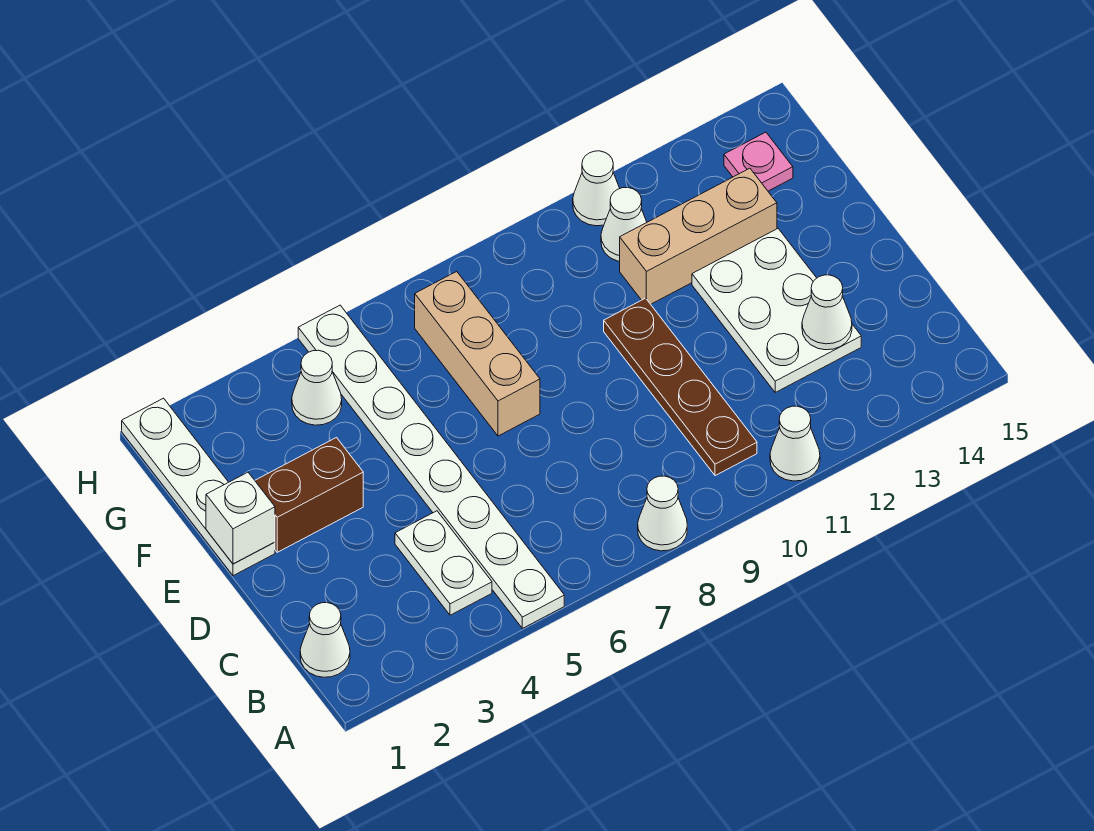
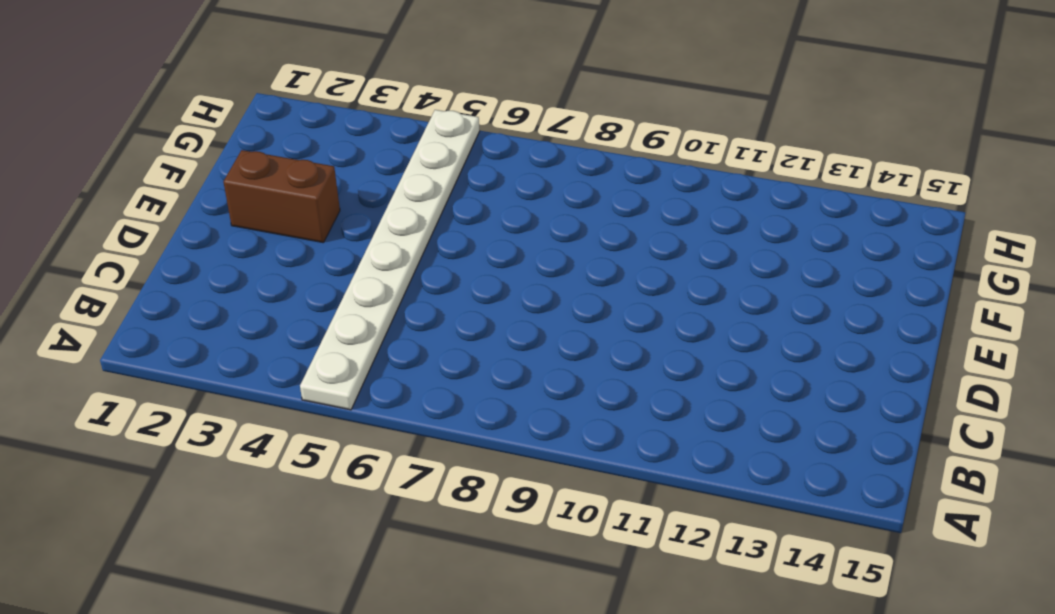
none -> white 1x1 cone [638,476,687,551]
none -> white 1x1 cone [770,406,820,481]
none -> white 1x1 cone [300,603,350,677]

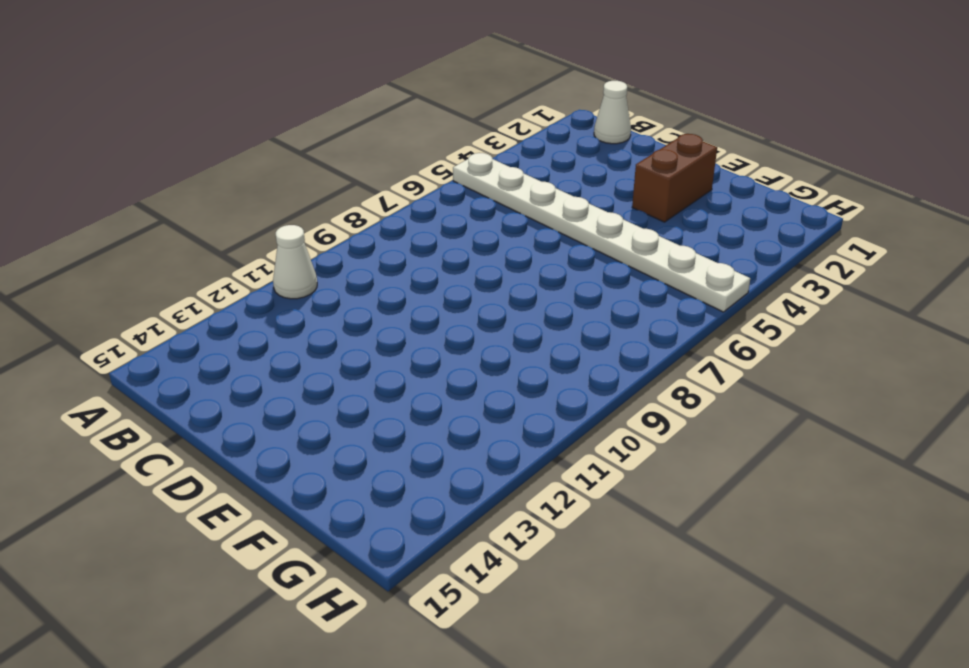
none -> white 1x1 cone [638,476,687,551]
none -> white 1x2 plate [395,511,492,615]
none -> brown 1x4 plate [604,298,757,476]

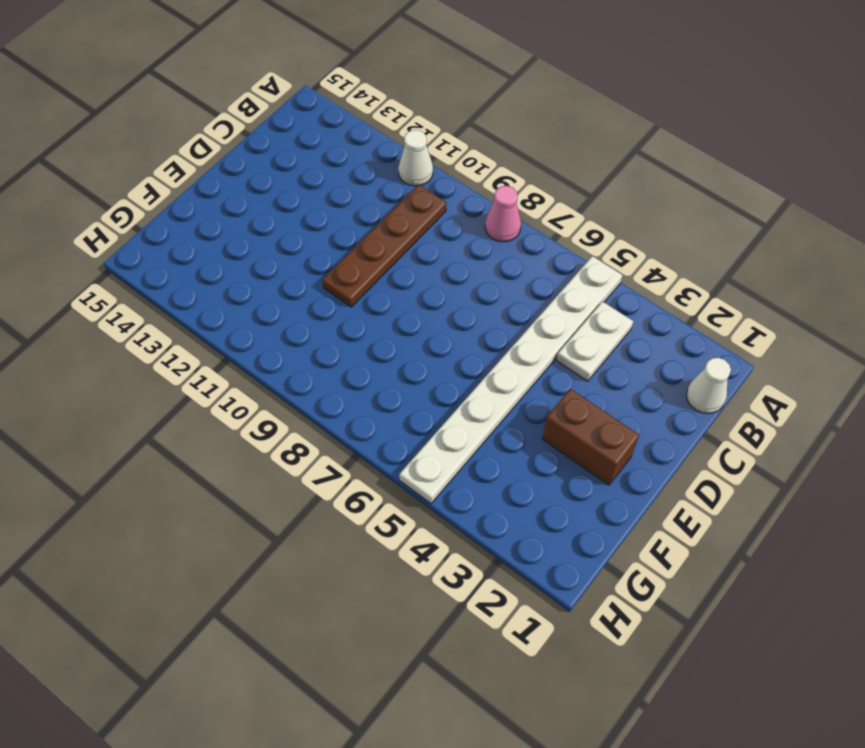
pink 1x1 cone [485,186,521,242] -> white 1x1 cone [638,476,687,551]
none -> white 2x3 plate [692,229,861,392]
none -> white 1x4 plate [122,398,275,576]
none -> tan 1x3 brick [415,271,540,436]

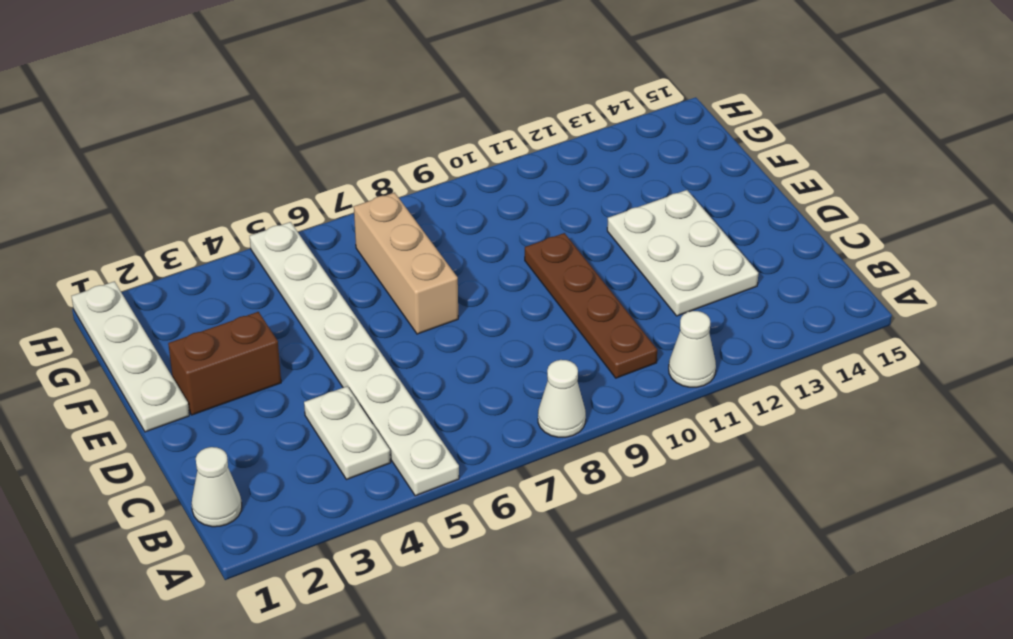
none -> tan 1x3 brick [620,168,777,304]
none -> white 1x1 cone [292,350,342,425]
none -> white 1x1 cone [601,188,647,261]

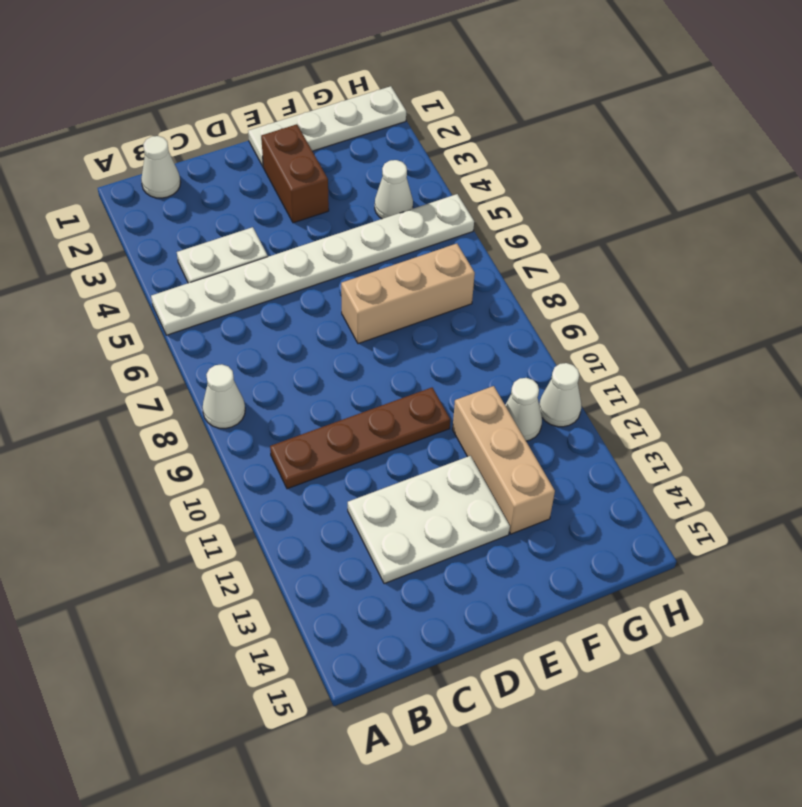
none -> white 1x1 cone [770,406,820,481]
none -> pink 1x1 plate [724,132,793,191]
none -> white 1x1 cone [802,275,852,350]

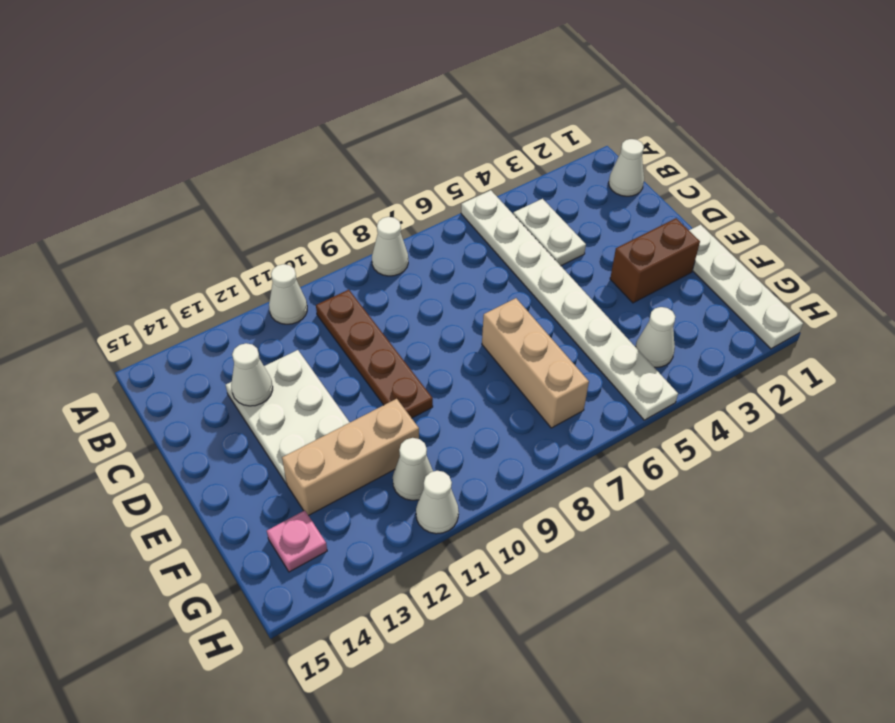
none -> white 1x1 brick [206,472,275,564]

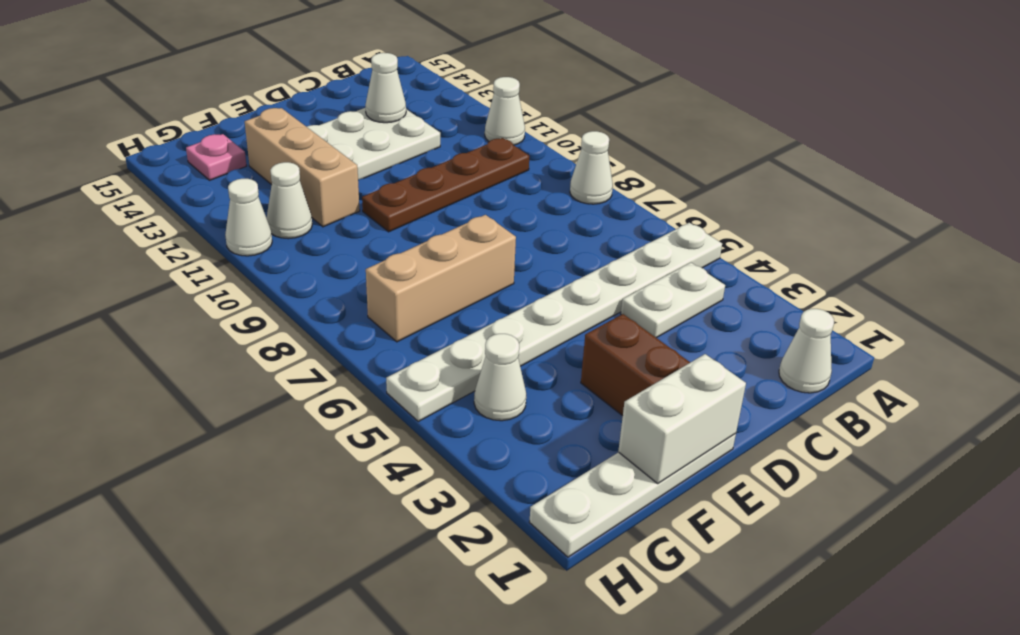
white 1x2 brick [618,354,746,483] -> white 1x1 brick [206,472,275,564]

